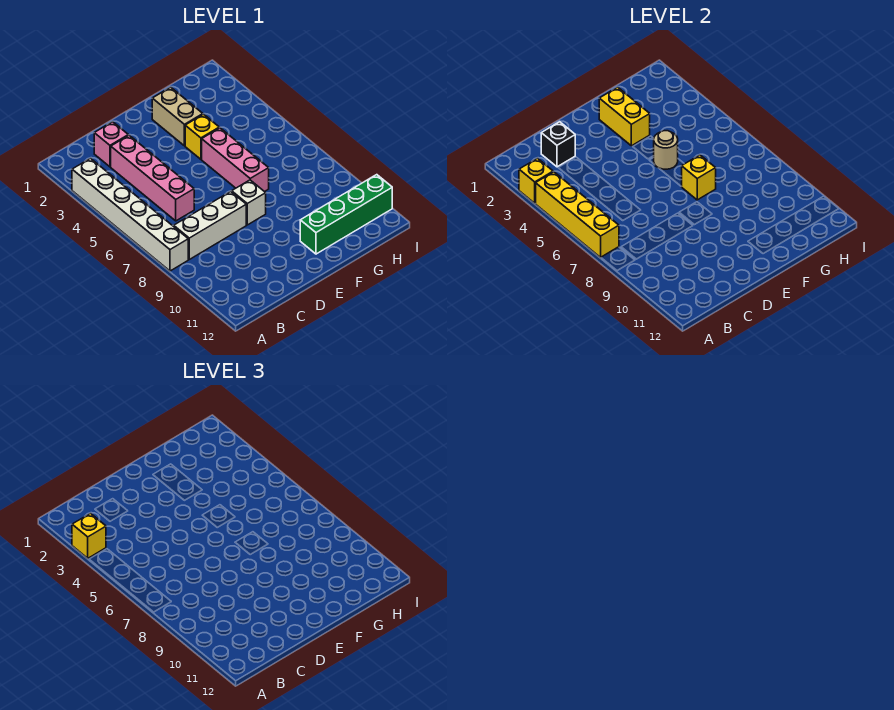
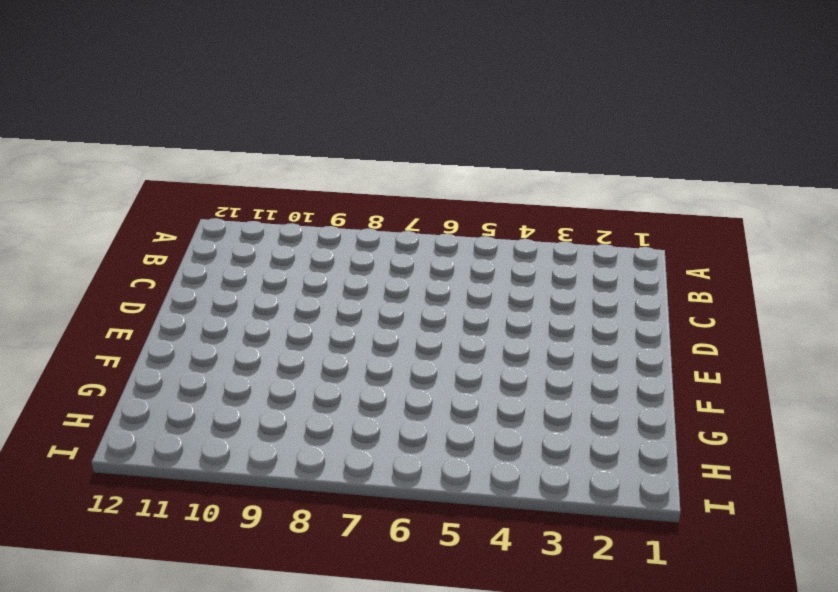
none -> white 1x6 brick [72,158,188,271]
none -> white 1x3 brick [174,191,246,259]
none -> pink 1x1 brick [94,122,128,167]

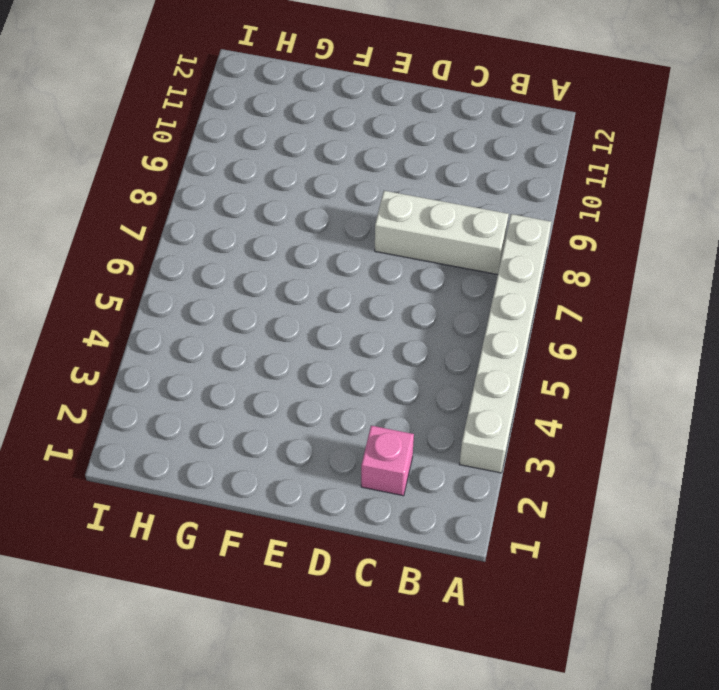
none -> pink 1x4 brick [111,135,194,221]
none -> white 1x1 brick [232,180,266,225]
none -> tan 1x2 brick [152,87,203,146]

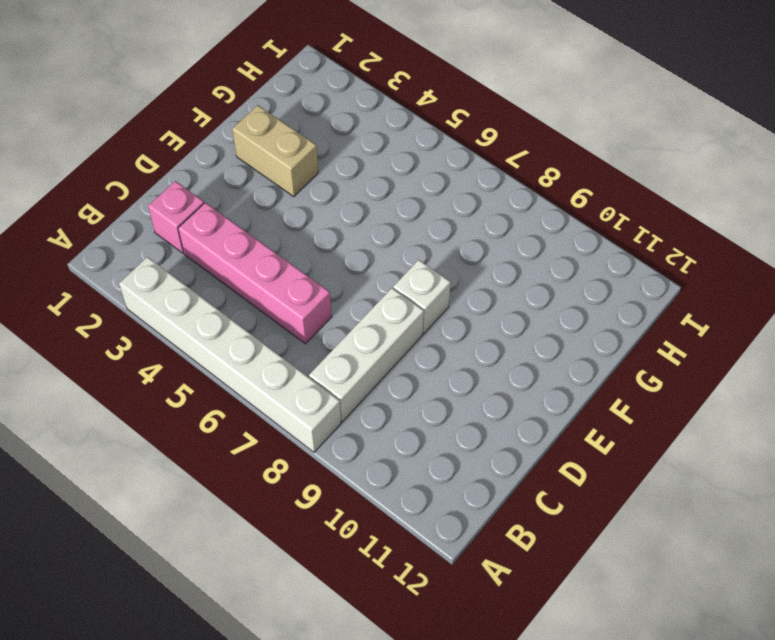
none -> yellow 1x1 brick [185,114,219,159]
none -> pink 1x3 brick [202,128,269,192]
none -> green 1x4 brick [300,175,392,254]

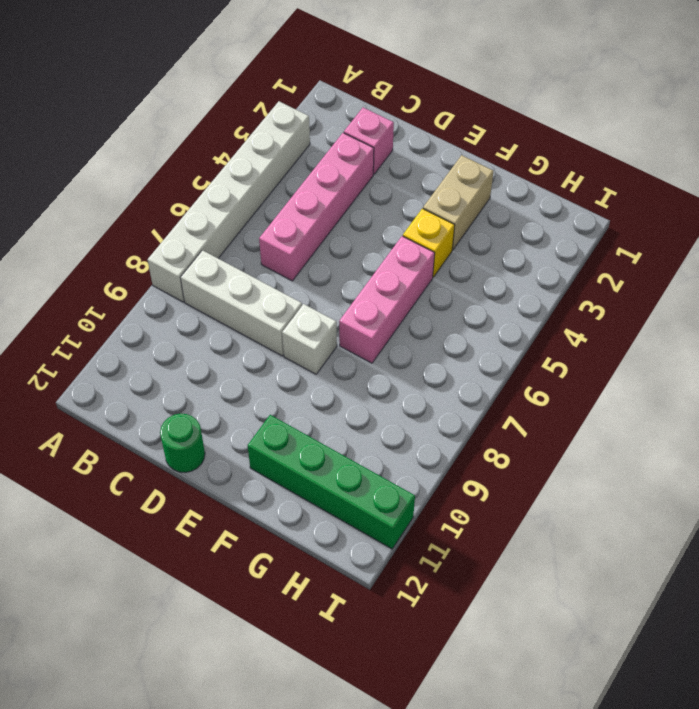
green 1x1 round brick [160,414,205,472] -> none
none -> yellow 1x1 brick [519,158,553,203]
none -> yellow 1x4 brick [535,172,619,257]
none -> black 1x1 brick [541,122,575,167]

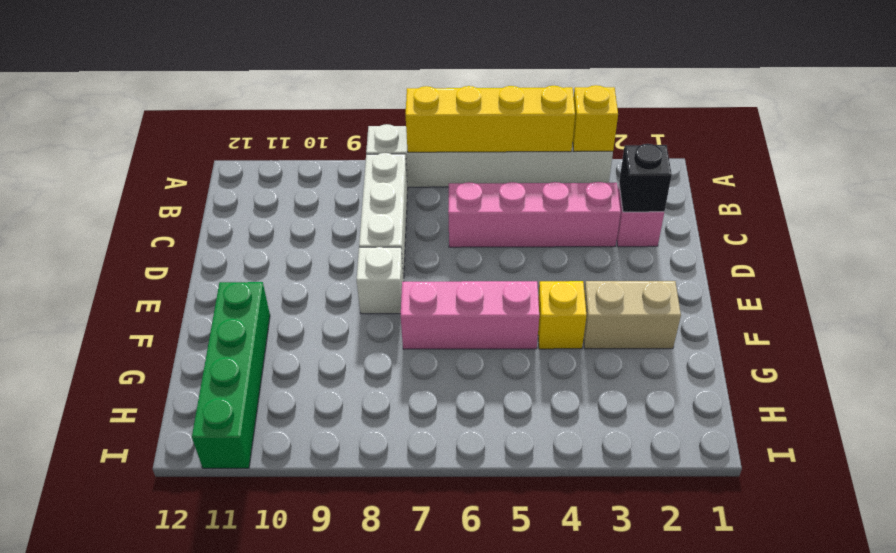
none -> yellow 1x2 brick [599,87,650,146]
none -> tan 1x1 round brick [654,131,678,169]
none -> yellow 1x1 brick [682,155,716,200]

